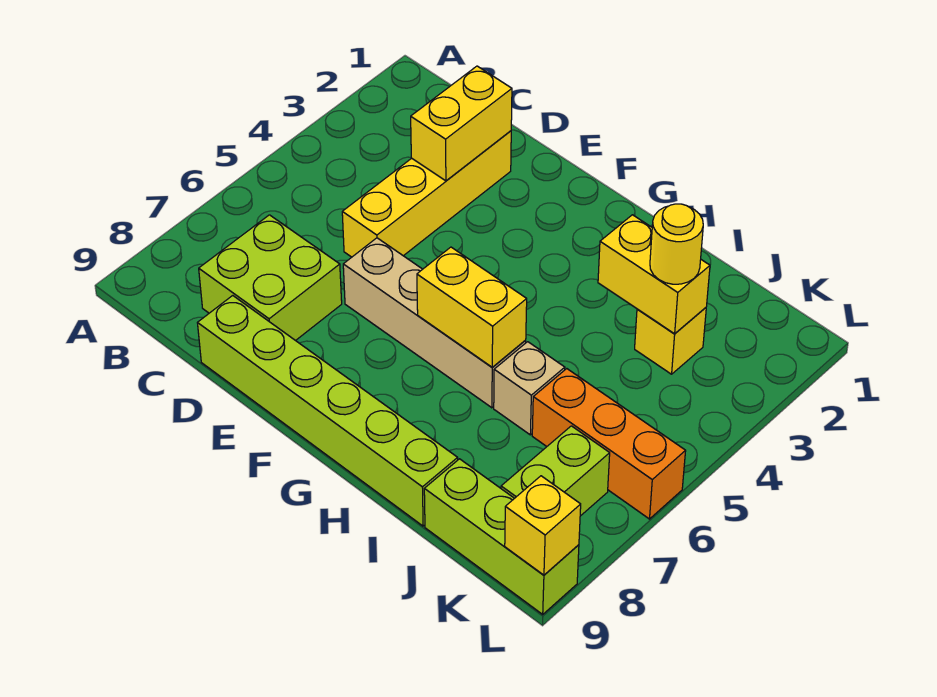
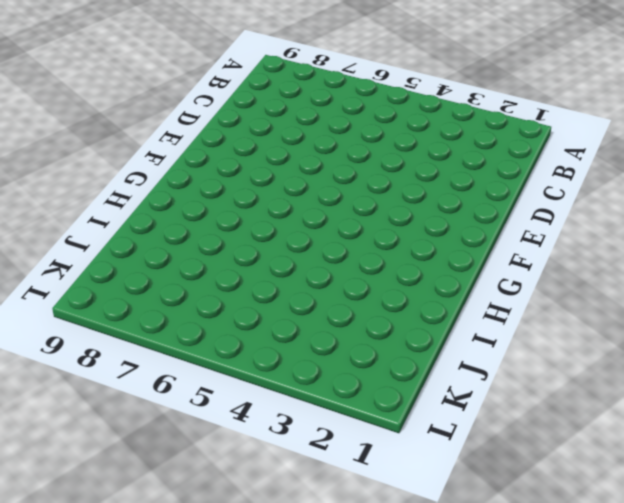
none -> lime 2x2 brick [199,215,342,341]
none -> yellow 1x4 brick [342,131,511,257]
none -> lime 1x6 brick [198,296,458,526]

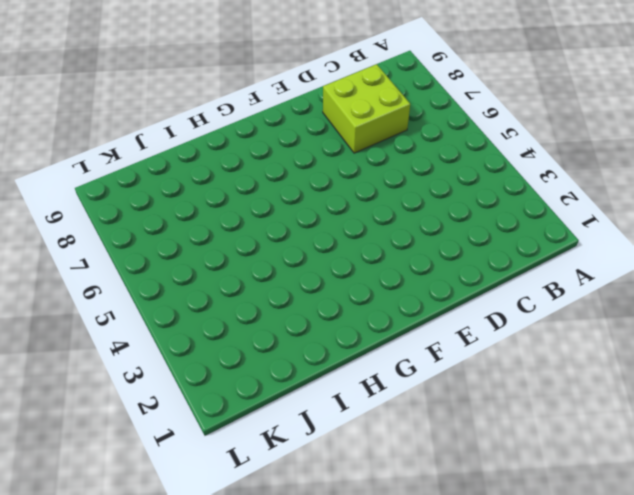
none -> yellow 1x4 brick [342,131,511,257]
none -> lime 1x6 brick [198,296,458,526]
none -> tan 1x4 brick [343,238,526,408]

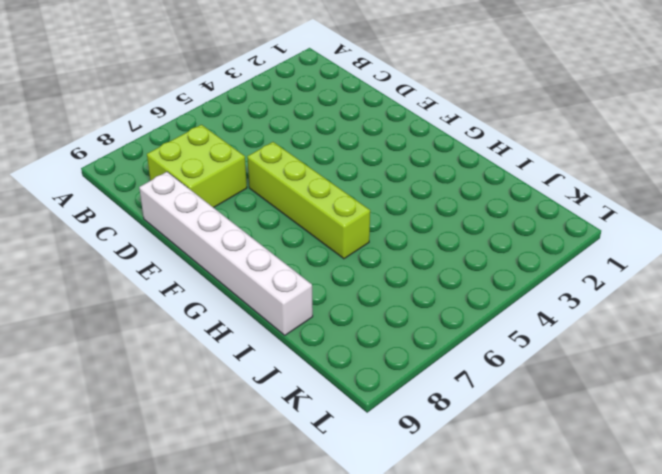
white 1x6 brick [139,172,313,335] -> lime 1x6 brick [198,296,458,526]
lime 1x4 brick [247,142,370,259] -> tan 1x4 brick [343,238,526,408]
none -> yellow 1x4 brick [342,131,511,257]
none -> tan 1x1 brick [494,342,565,435]
none -> yellow 1x1 brick [635,308,706,374]

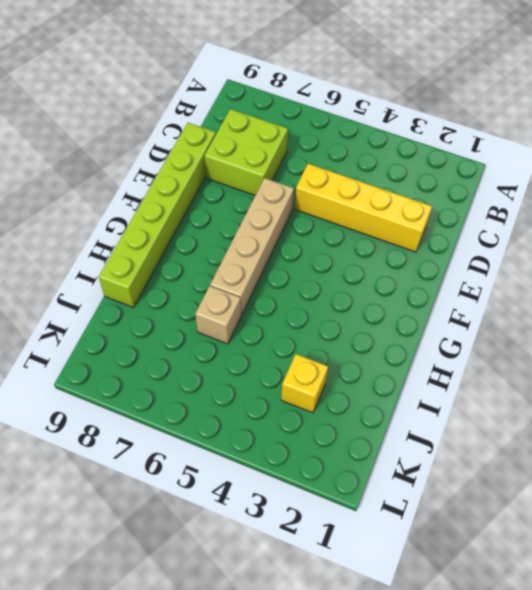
none -> orange 1x3 brick [532,369,686,519]
none -> lime 1x3 brick [424,459,579,614]
none -> lime 1x2 brick [501,426,610,516]

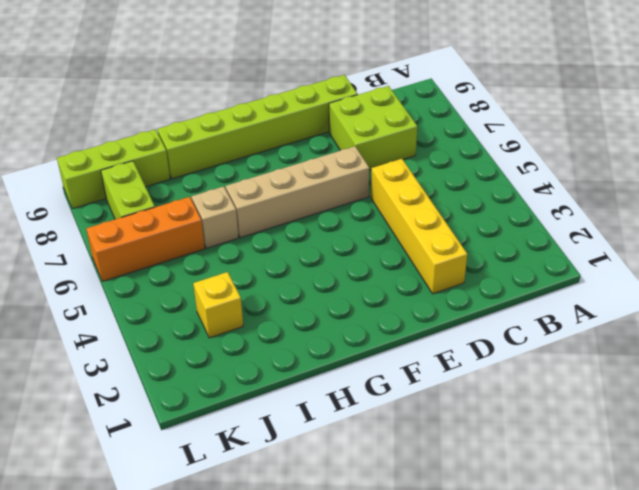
none -> yellow 1x2 brick [411,66,512,181]
none -> yellow 1x2 brick [417,247,527,367]
none -> yellow 1x2 brick [598,215,710,334]

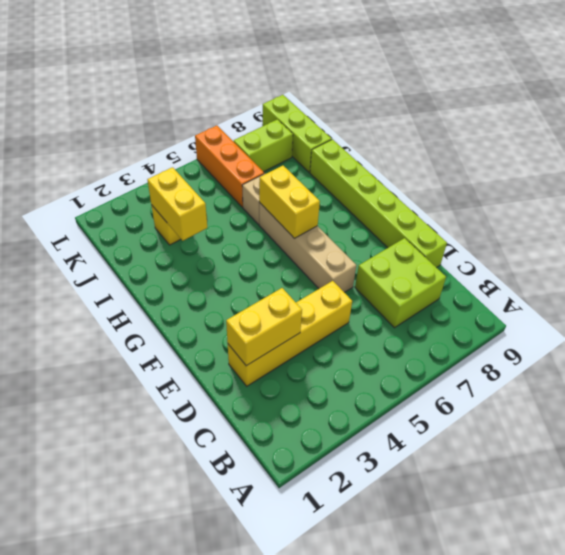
none -> yellow 1x1 brick [505,476,581,575]
none -> yellow 1x1 round brick [650,204,703,284]

